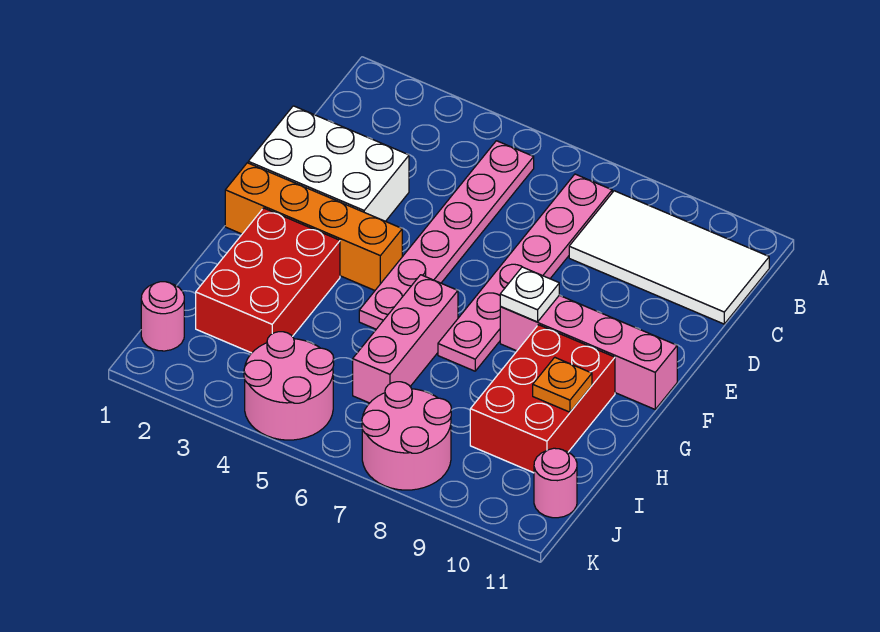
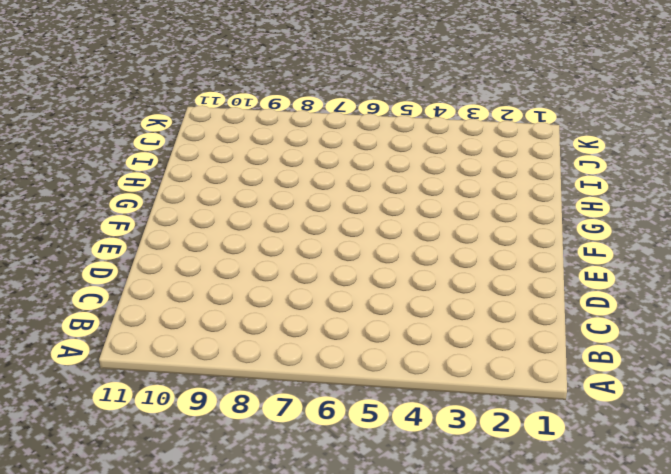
none -> pink 1x6 plate [359,141,534,329]
none -> pink 1x6 plate [438,174,612,371]
none -> white 2x4 tile [569,191,769,324]

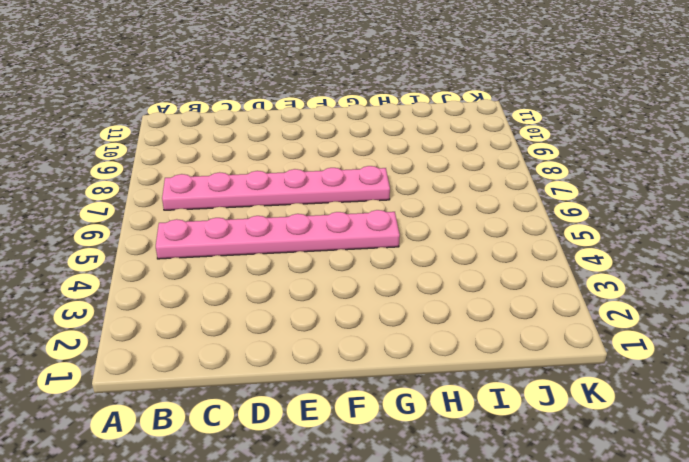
none -> white 2x4 tile [569,191,769,324]
none -> white 2x3 brick [248,106,409,221]
none -> orange 1x4 brick [225,163,402,290]

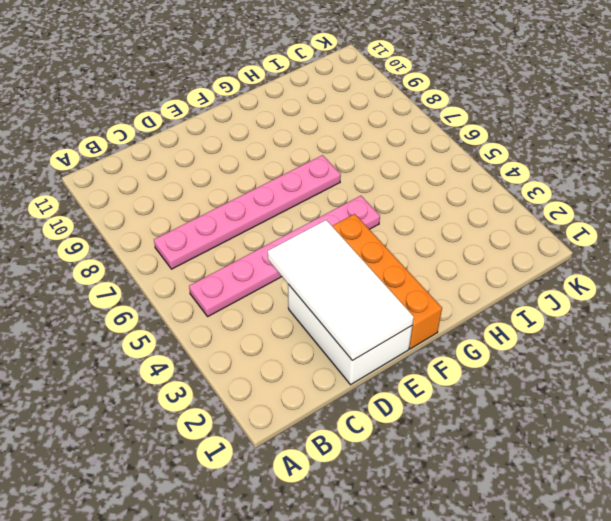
white 2x4 tile [268,220,414,361] -> white 2x4 tile moved to [569,191,769,324]
none -> pink 1x4 brick [500,295,677,409]
none -> red 2x3 brick [196,208,340,353]
none -> pink 1x3 brick [353,275,458,403]

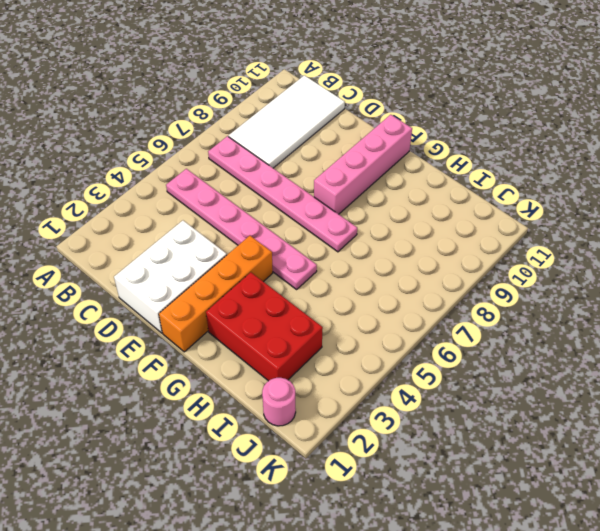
none -> pink 1x3 brick [353,275,458,403]
none -> red 2x3 brick [470,325,615,473]
none -> pink 2x2 round brick [244,332,334,440]

